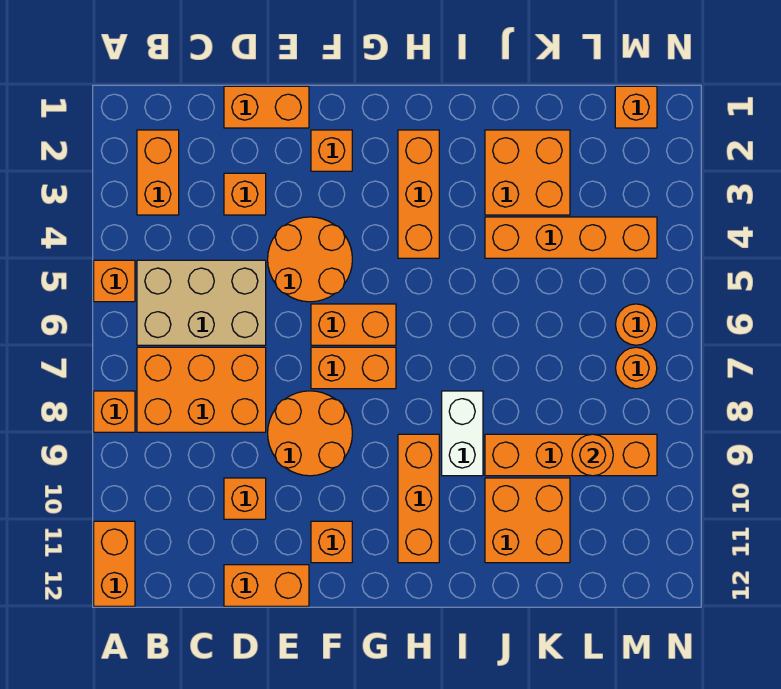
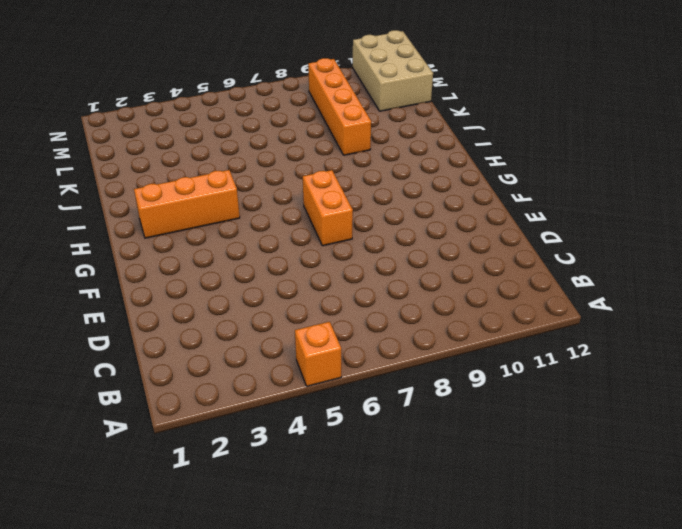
tan 2x3 brick [353,30,433,111] -> tan 2x3 brick moved to [137,260,266,345]
none -> orange 1x1 brick [94,391,135,432]
none -> orange 1x2 brick [94,521,135,606]
none -> orange 1x2 brick [137,130,179,215]

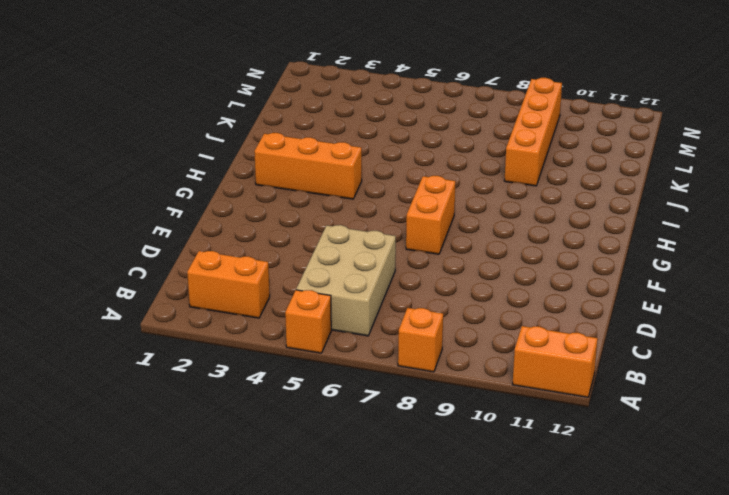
none -> orange 2x3 brick [137,347,266,432]
none -> orange 1x2 brick [224,86,309,128]
none -> orange 1x1 brick [224,173,266,215]

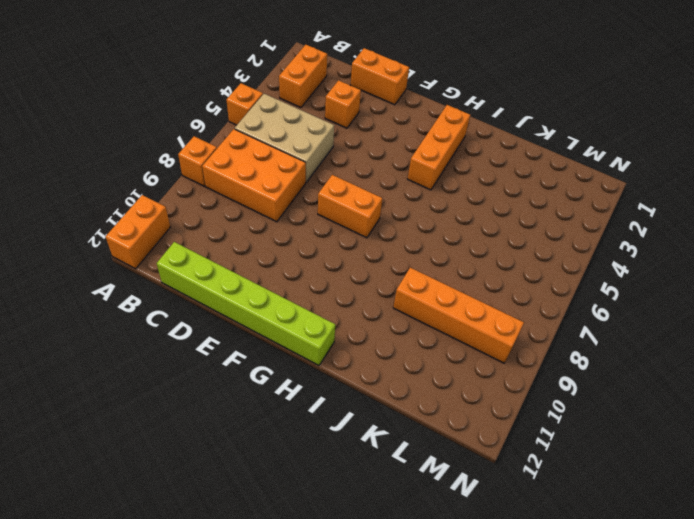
lime 1x6 brick [157,242,335,365] -> orange 1x2 brick [224,565,309,606]
none -> orange 1x1 brick [224,478,266,519]
none -> orange 2x2 round brick [268,217,352,302]
none -> orange 2x2 round brick [268,391,352,476]

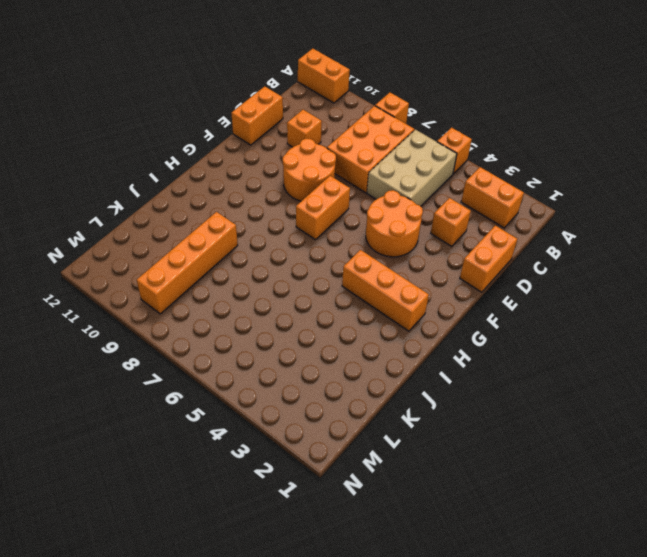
none -> orange 1x1 brick [311,130,352,171]
none -> orange 1x2 brick [311,304,396,345]
none -> orange 1x1 brick [311,521,352,563]

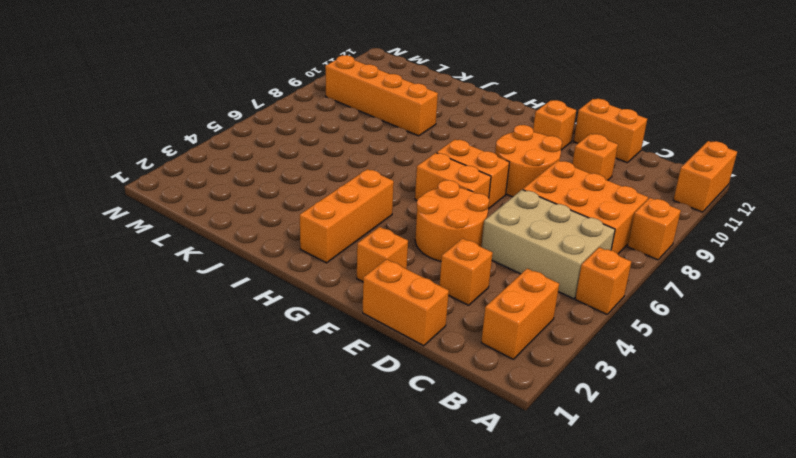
none -> orange 1x3 brick [398,434,439,563]
none -> white 1x2 brick [442,391,483,476]
none -> orange 2x2 brick [485,130,570,215]

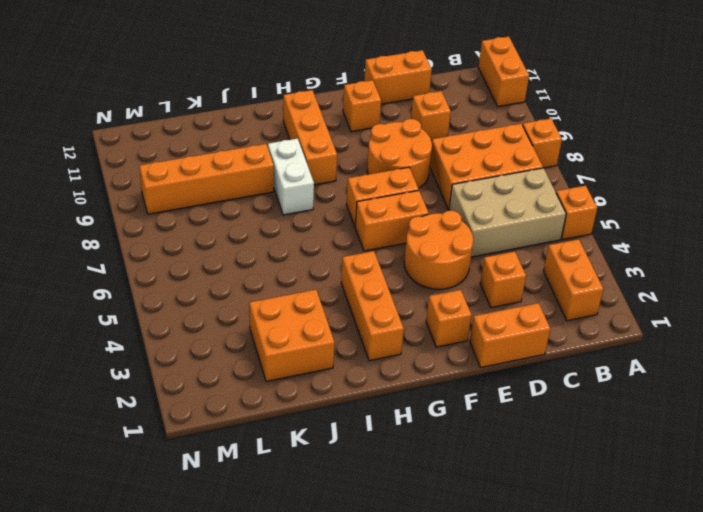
none -> orange 1x4 brick [485,217,657,258]
none -> orange 2x2 brick [485,478,570,563]
none -> orange 1x1 brick [615,86,657,128]

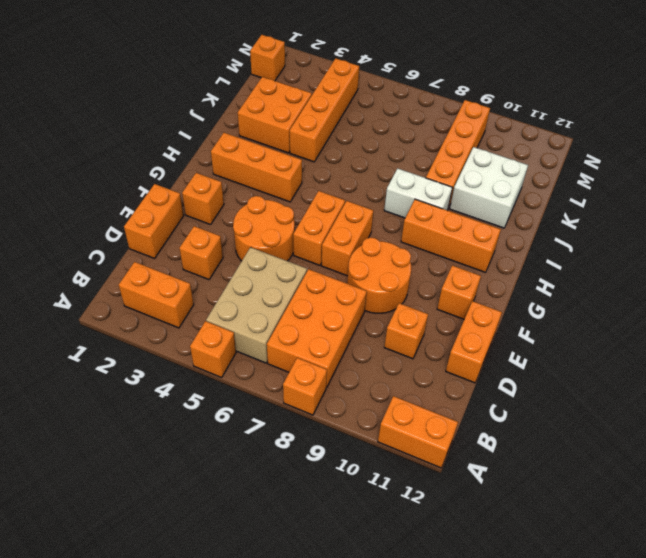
white 2x2 brick [450,147,528,228] -> orange 2x2 brick [485,478,570,563]
none -> orange 1x1 round brick [615,304,657,345]
none -> orange 1x1 round brick [616,347,657,389]
none -> orange 1x1 round brick [572,434,613,476]

